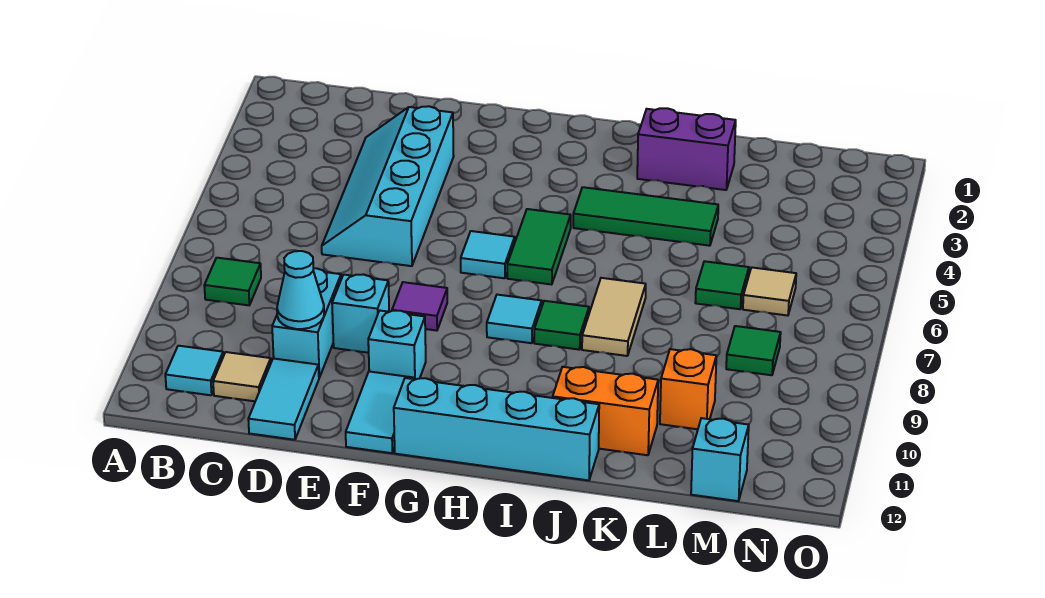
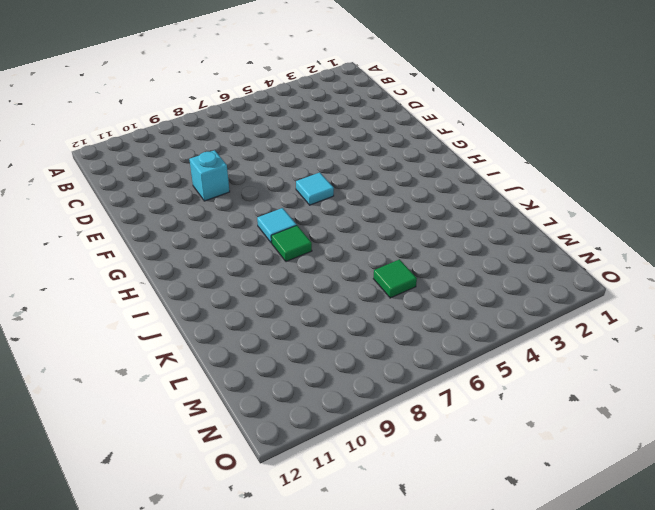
none -> green 1x1 tile [204,258,261,305]
none -> cyan 1x1 tile [165,346,223,395]
none -> tan 1x1 tile [213,352,271,401]

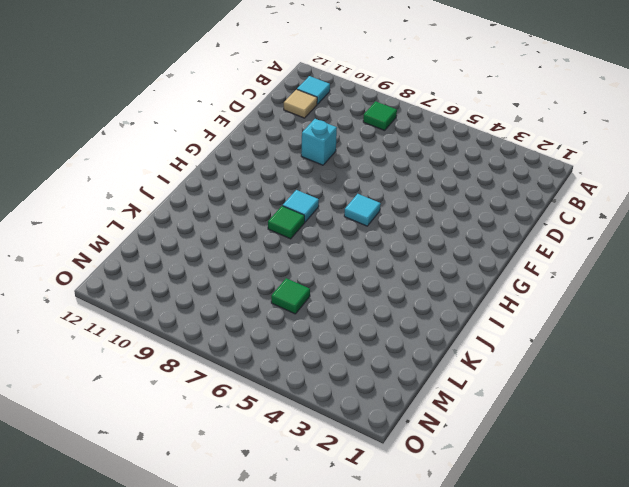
none -> cyan 2x4 slope [322,106,454,266]
none -> cyan 1x2 brick [272,268,341,378]
none -> cyan 1x2 tile [248,358,319,440]

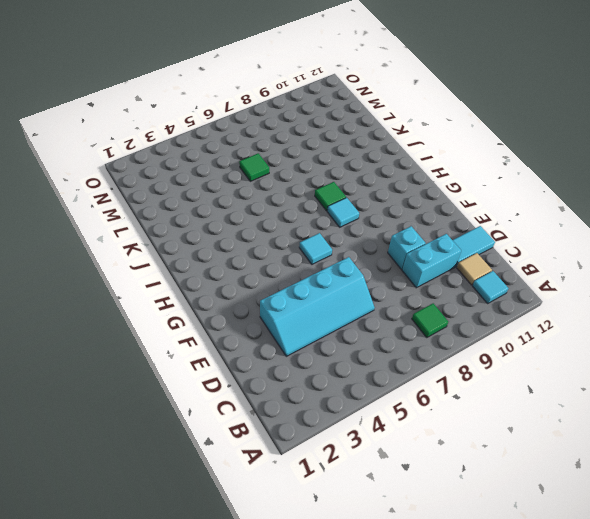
none -> purple 1x1 tile [392,282,447,331]
none -> cyan 1x1 brick [368,311,426,379]
none -> cyan 1x2 tile [346,371,414,453]

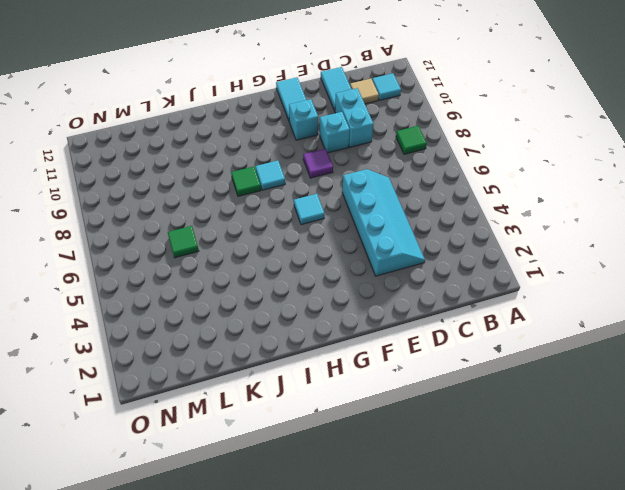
none -> cyan 1x4 brick [394,378,599,480]
none -> green 1x2 tile [507,209,571,285]
none -> green 1x3 tile [573,187,718,246]

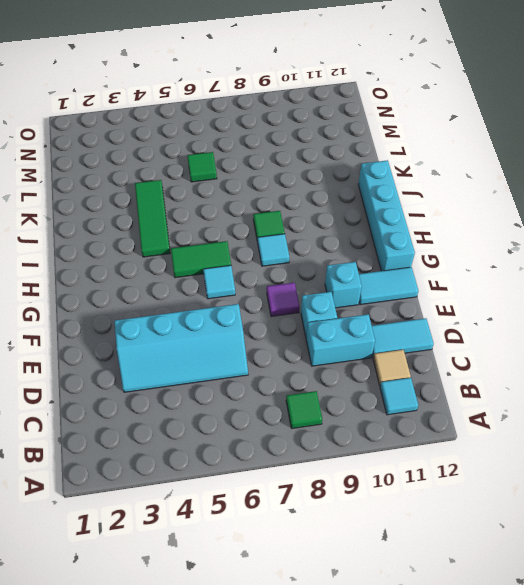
none -> purple 1x2 brick [637,108,736,190]
none -> tan 1x2 tile [582,278,646,356]
none -> orange 1x2 brick [553,367,658,455]

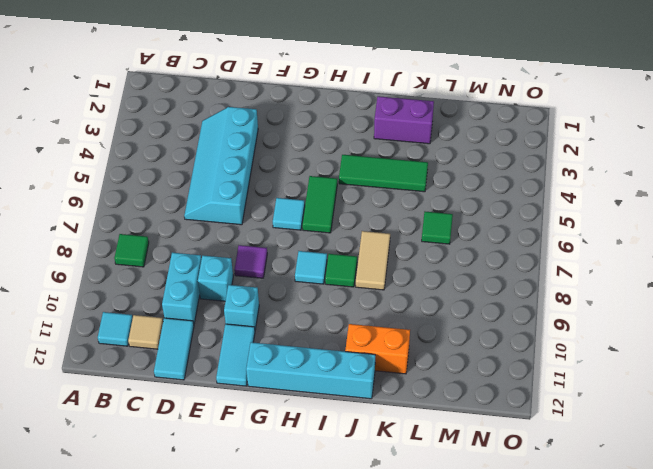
none -> orange 1x1 brick [660,349,716,429]
none -> tan 1x1 tile [743,267,796,316]
none -> green 1x1 tile [726,326,781,375]

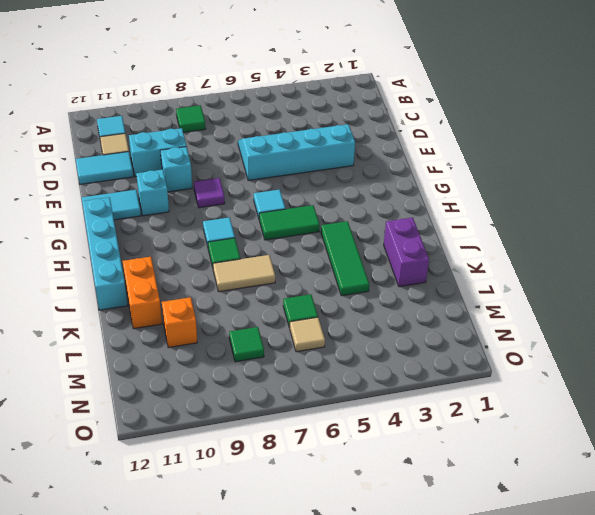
none -> cyan 1x1 brick [691,418,749,501]
none -> cyan 1x1 cone [277,251,324,329]

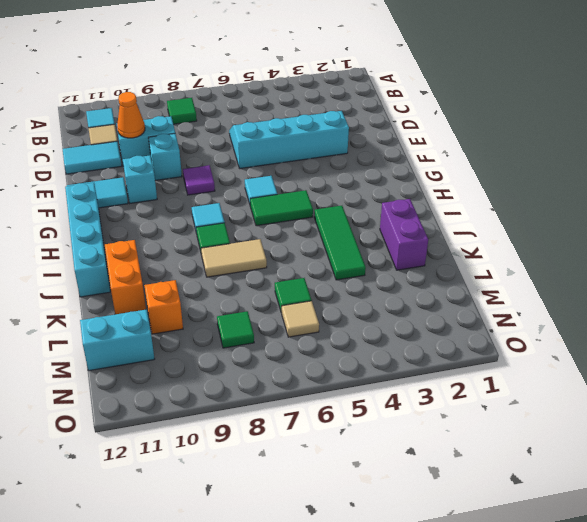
orange 1x1 cone [117,92,145,138] -> cyan 1x1 cone [277,251,324,329]
cyan 1x2 brick [80,309,155,371] -> cyan 1x1 brick [691,418,749,501]

